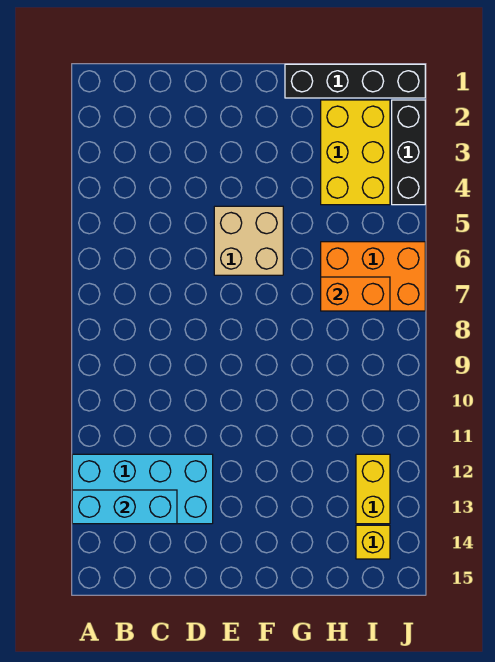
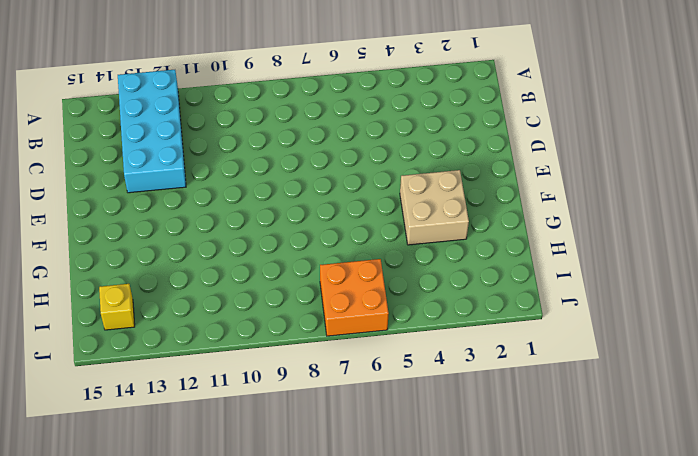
tan 2x2 brick [400,170,469,245] -> tan 2x2 brick moved to [214,206,283,275]
orange 2x2 brick [320,259,389,336] -> orange 2x3 brick [321,242,425,311]
none -> black 1x4 brick [285,64,425,98]
none -> yellow 2x3 brick [321,100,390,205]

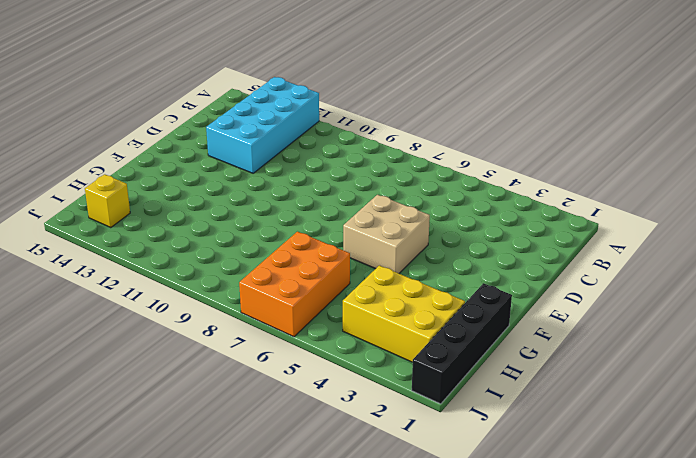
none -> yellow 1x2 brick [356,454,390,524]
none -> black 1x3 brick [392,100,425,205]

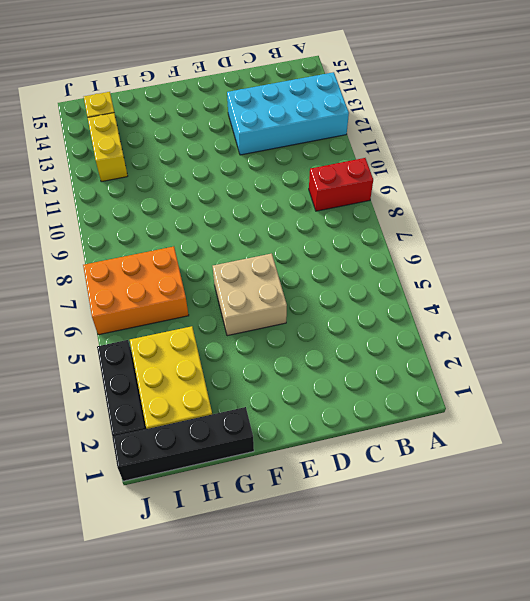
red 1x2 brick [309,158,373,211] -> none
none -> cyan 1x3 brick [72,490,177,524]
none -> orange 1x2 brick [321,277,390,311]

